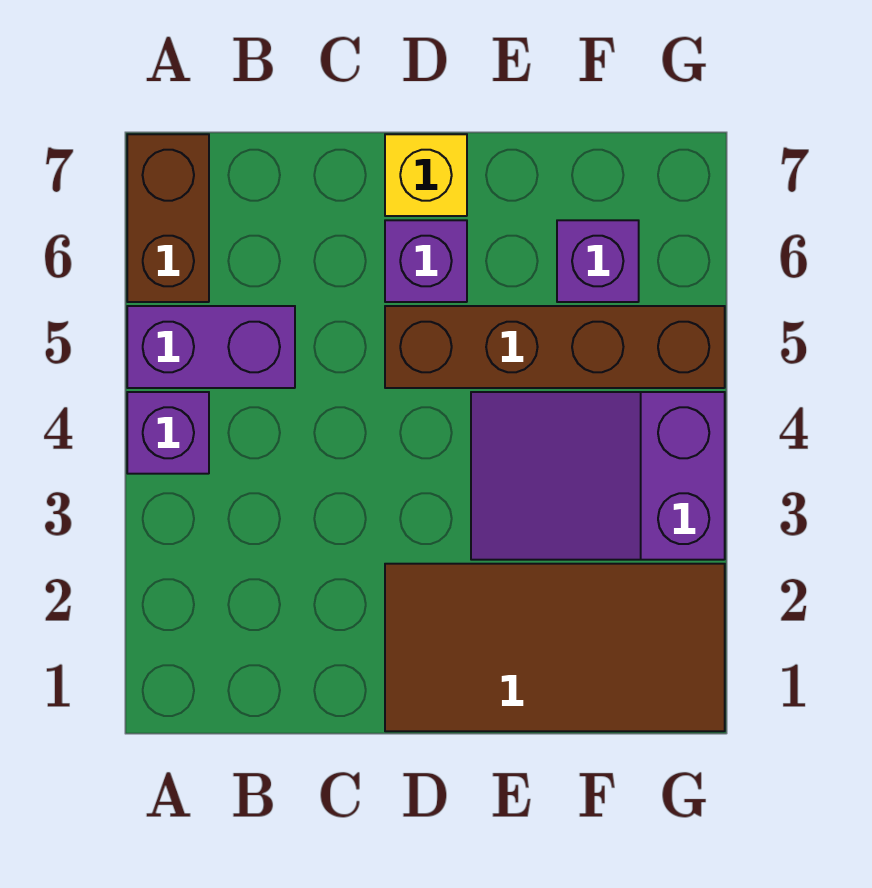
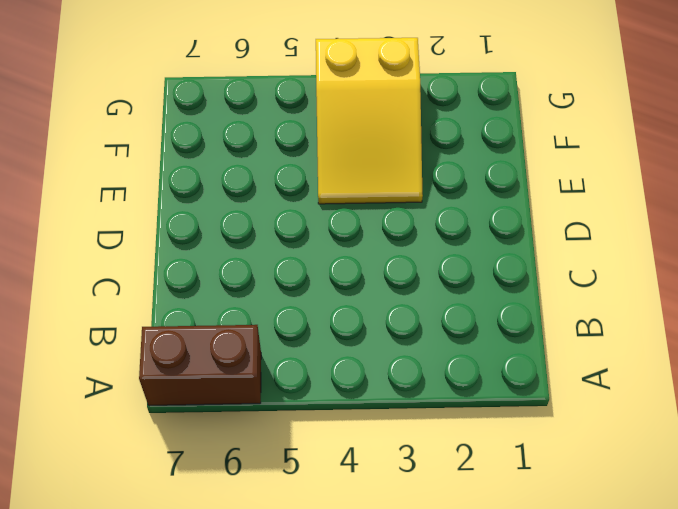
yellow 2x3 slope [316,38,423,204] -> purple 2x3 slope [471,392,725,560]
none -> purple 1x1 brick [127,392,209,474]
none -> purple 1x2 brick [127,306,295,388]

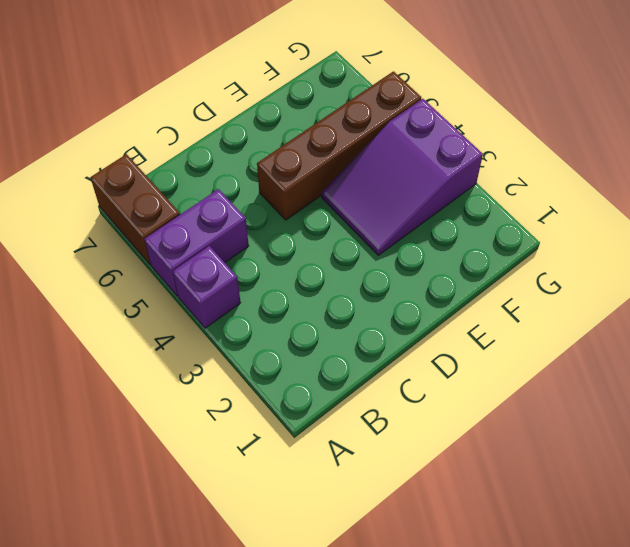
none -> brown 2x4 tile [385,564,725,731]
none -> purple 1x1 brick [385,220,467,302]

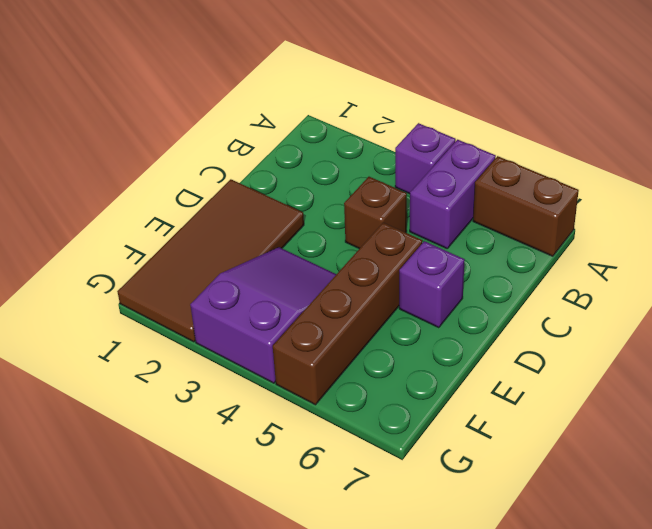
brown 1x1 brick [344,177,407,249] -> none
none -> yellow 1x1 brick [385,134,467,216]
none -> purple 1x1 brick [557,220,639,302]

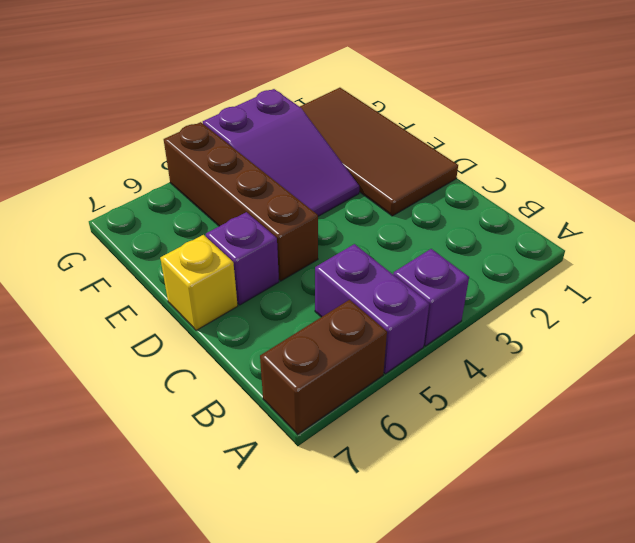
none -> purple 1x1 brick [557,220,639,302]

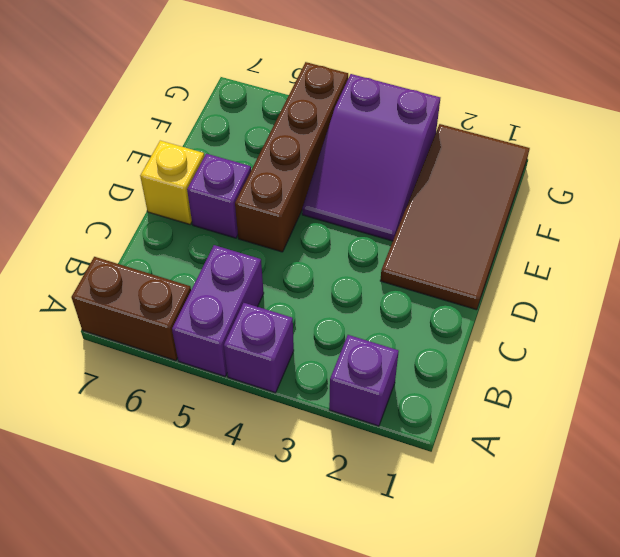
purple 1x1 brick [329,335,399,426] -> purple 1x1 brick moved to [557,220,639,302]

